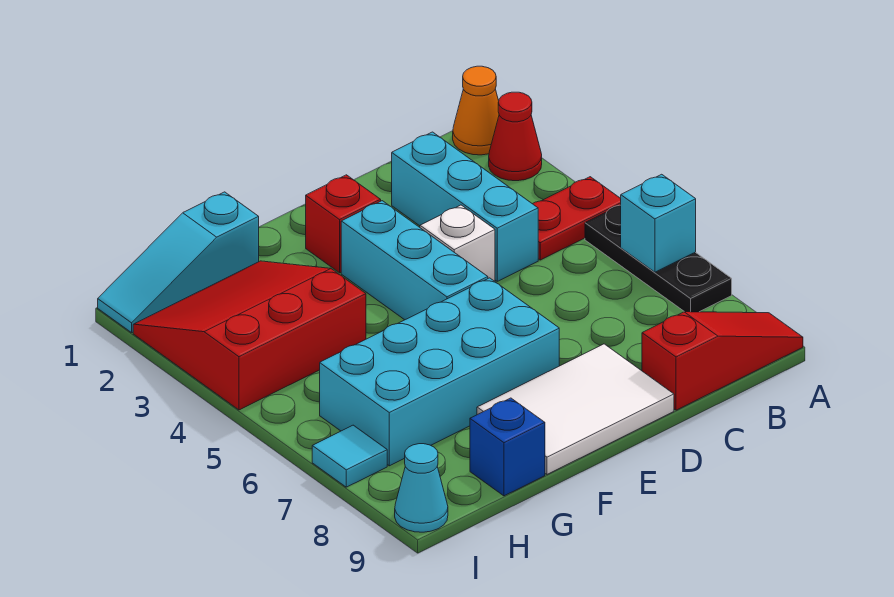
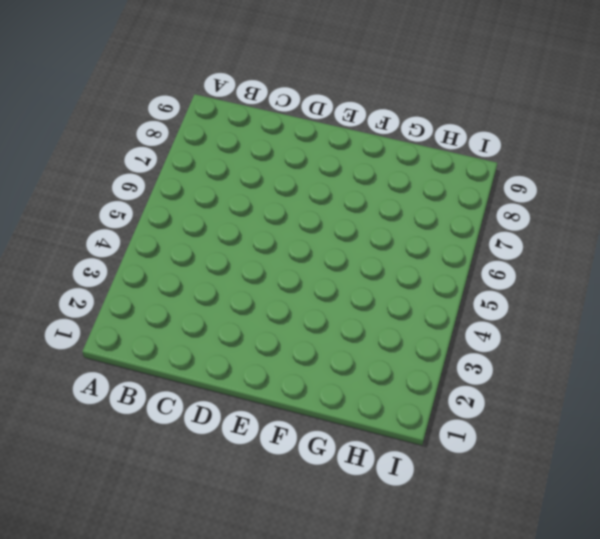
none -> orange 1x1 cone [453,66,499,155]
none -> red 1x1 cone [489,92,542,181]
none -> red 1x2 plate [533,177,621,260]

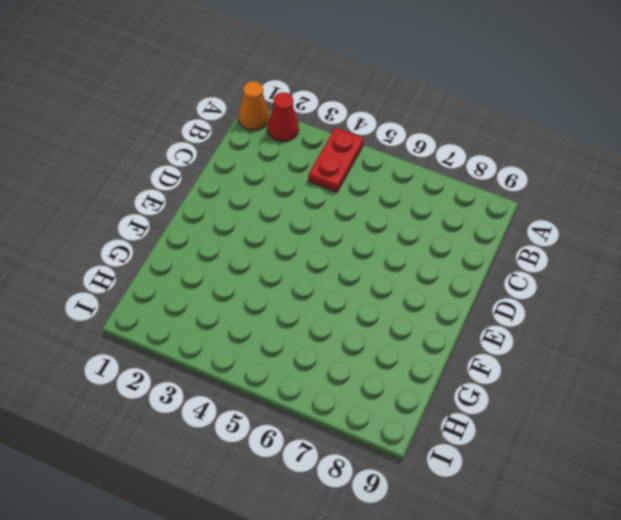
none -> black 1x3 plate [585,205,732,312]
none -> red 1x3 slope [642,312,803,410]
none -> cyan 1x3 brick [392,132,538,281]

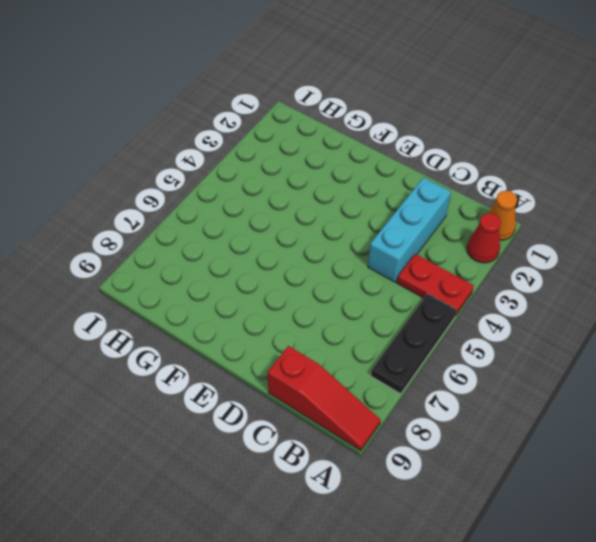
none -> white 1x1 brick [420,205,495,281]
none -> white 2x3 tile [477,344,674,474]
none -> red 1x1 brick [306,175,381,273]

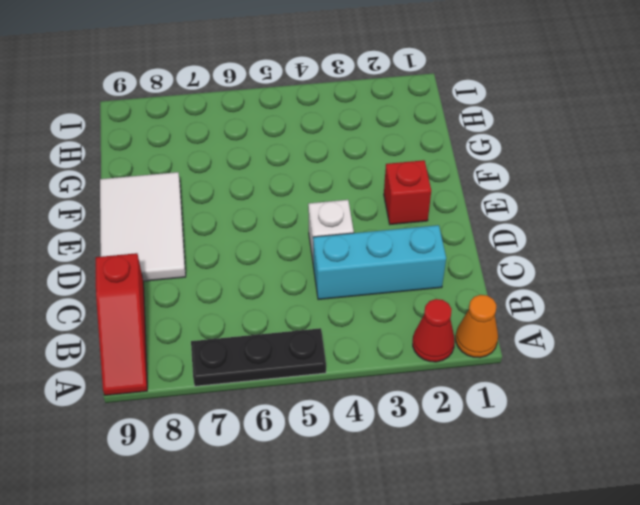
none -> red 1x2 plate [533,177,621,260]
none -> cyan 1x3 brick [341,201,488,320]
none -> cyan 2x4 brick [320,278,559,466]

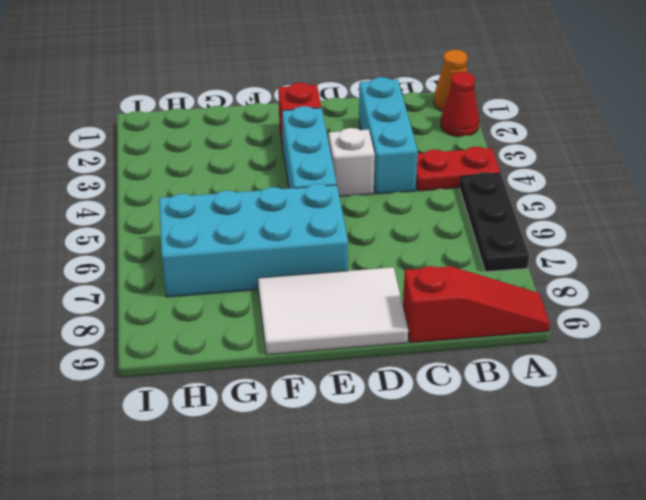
none -> cyan 1x3 slope [98,192,259,333]
none -> red 3x3 slope [133,261,366,410]
none -> blue 1x1 brick [470,398,545,496]

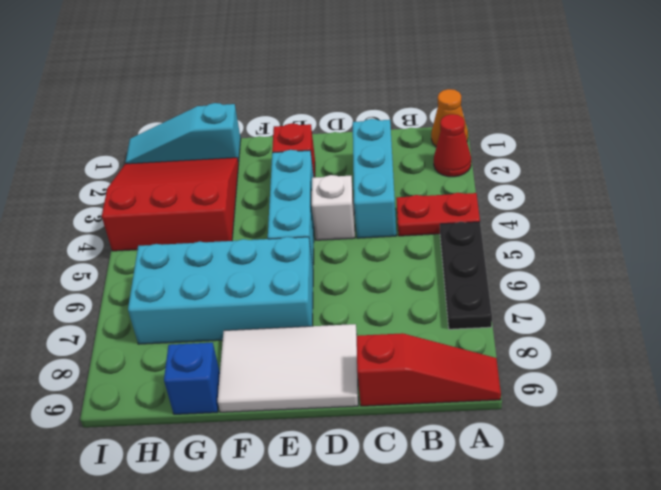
none -> cyan 1x1 tile [312,425,387,487]
none -> cyan 1x1 cone [395,444,448,532]
none -> cyan 1x1 brick [621,174,696,272]

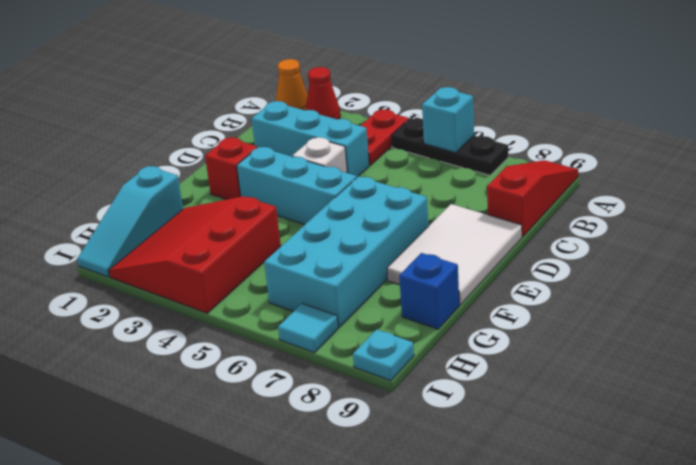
cyan 1x1 plate [353,330,414,381] -> cyan 1x1 cone [395,444,448,532]

